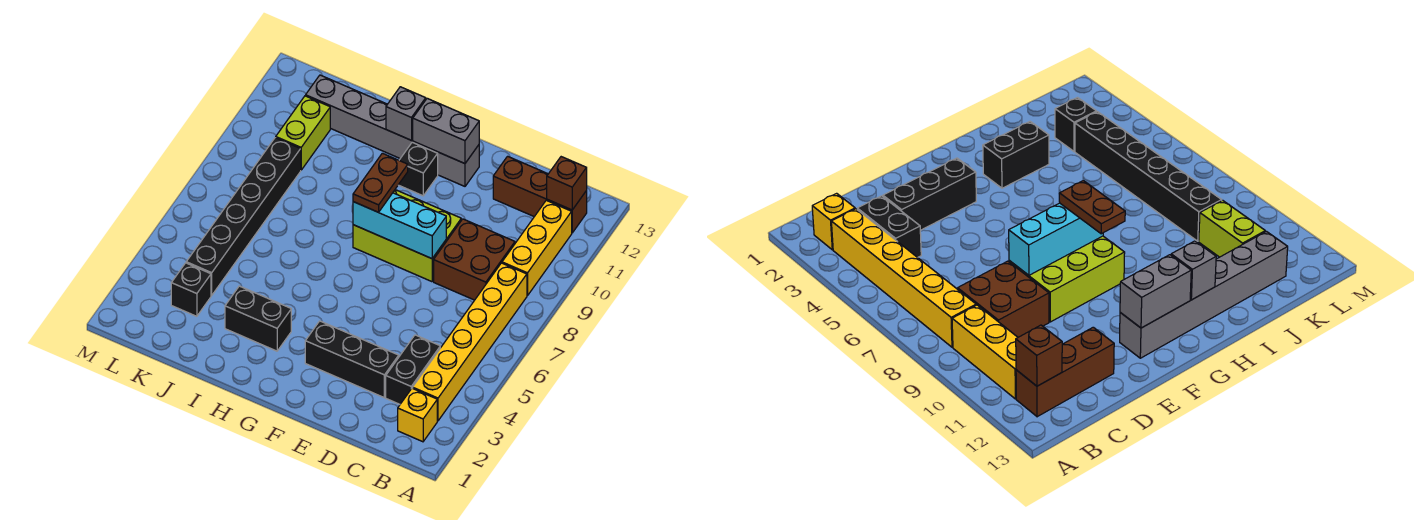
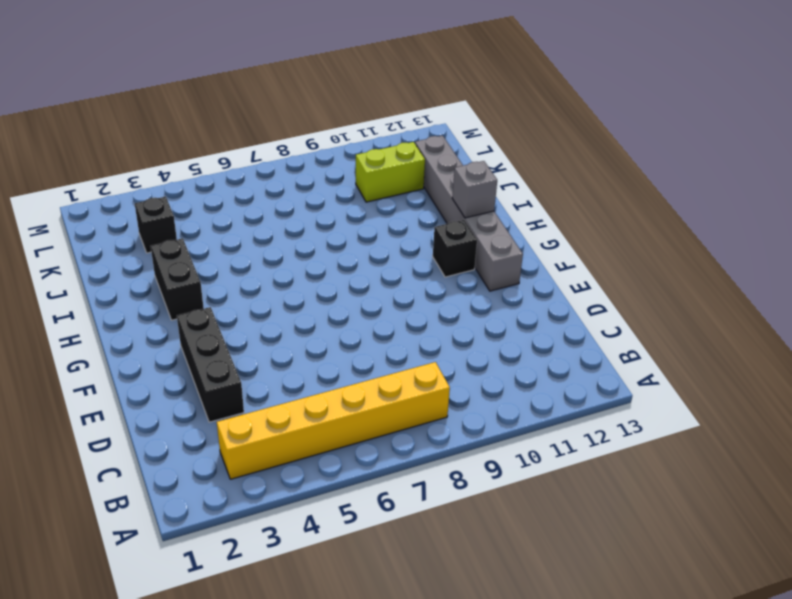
none -> yellow 1x1 brick [398,388,437,442]
none -> yellow 1x3 brick [502,200,572,296]
none -> brown 1x3 brick [493,156,587,233]

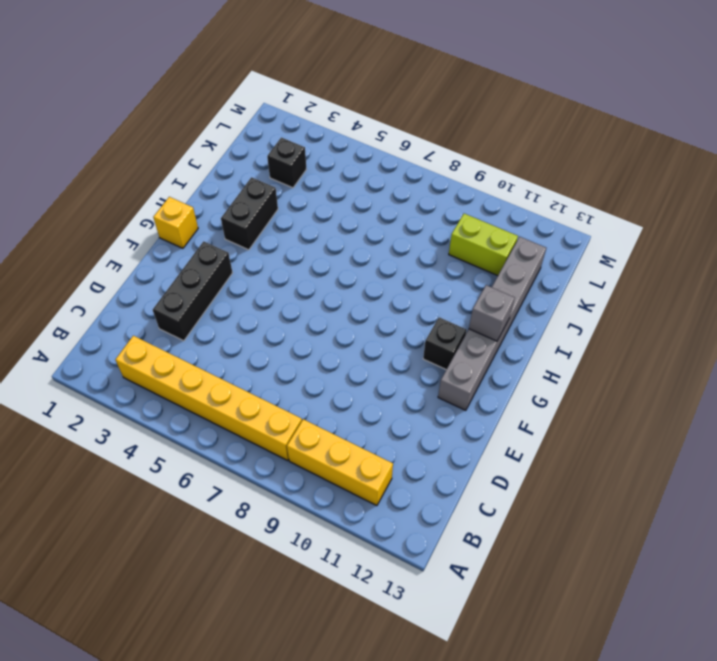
yellow 1x1 brick [153,197,198,248] -> yellow 1x1 brick moved to [398,388,437,442]
none -> brown 1x3 brick [493,156,587,233]
none -> black 1x2 brick [386,335,440,404]
none -> brown 2x2 brick [434,219,515,300]

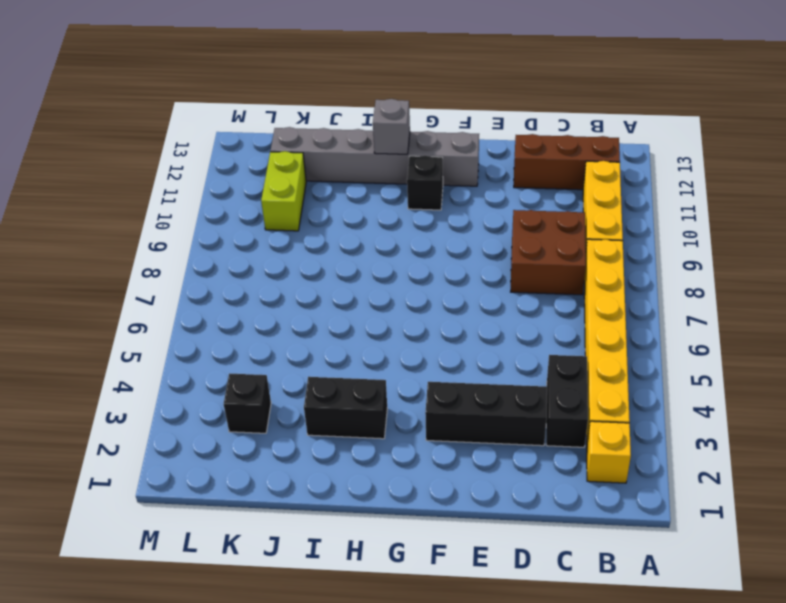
none -> lime 2x3 brick [353,190,461,282]
none -> black 1x6 brick [186,138,301,295]
none -> brown 1x1 brick [547,157,587,210]

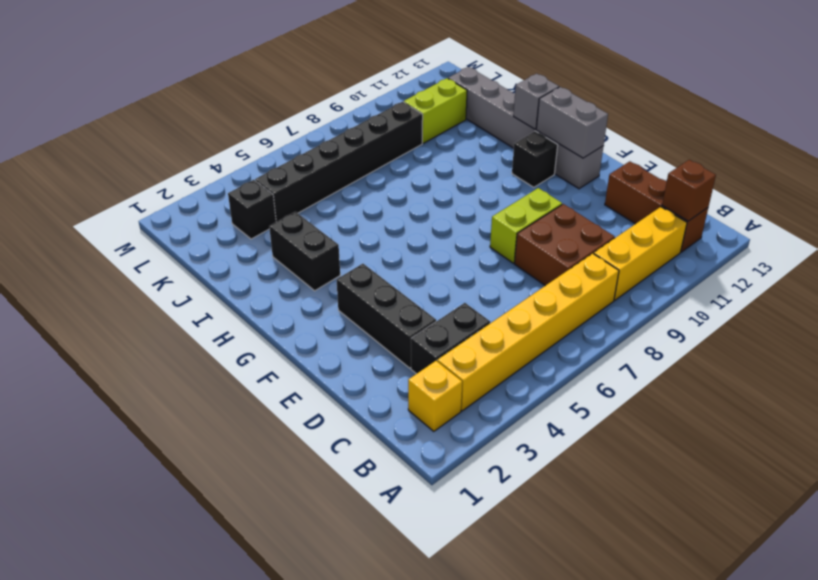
lime 1x2 brick [490,188,562,263] -> lime 2x3 brick [353,190,461,282]
none -> cyan 1x3 brick [353,193,446,259]
none -> brown 1x2 plate [353,153,408,212]

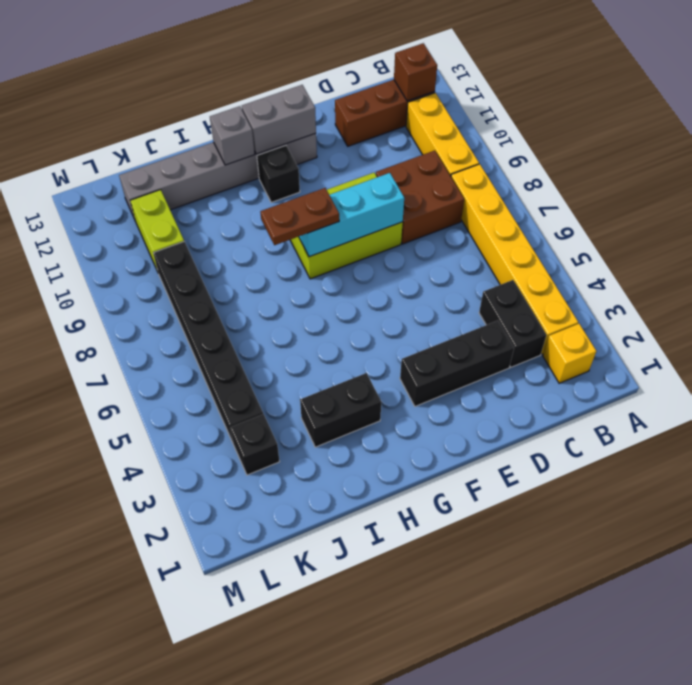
brown 1x2 plate [260,188,339,245] -> brown 1x2 plate turned to [353,153,408,212]

